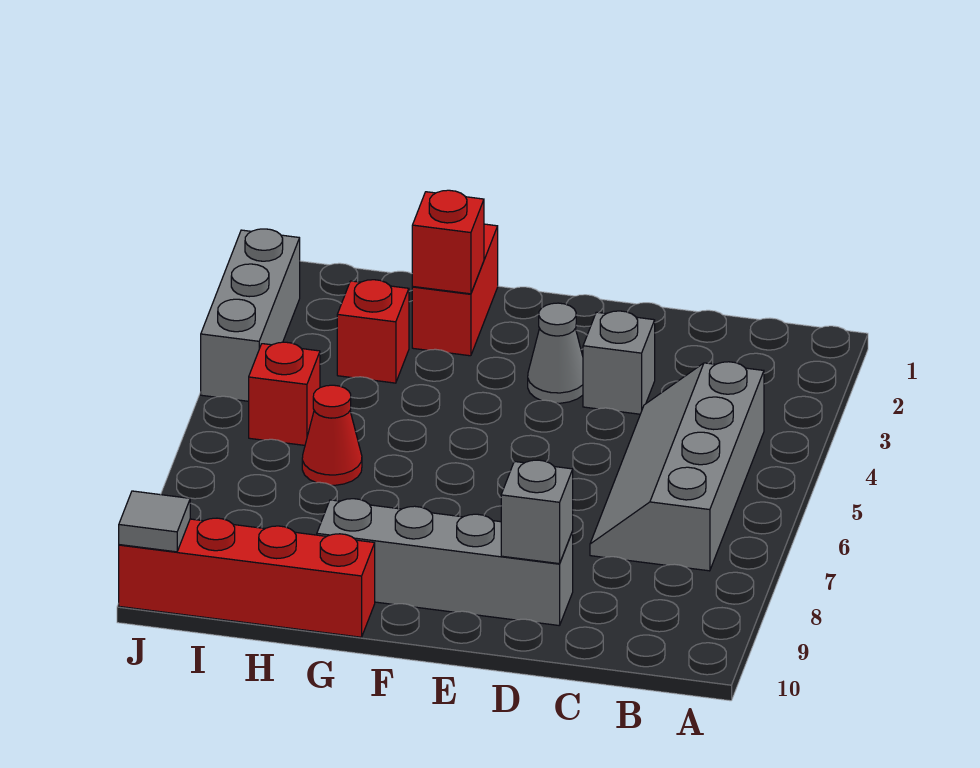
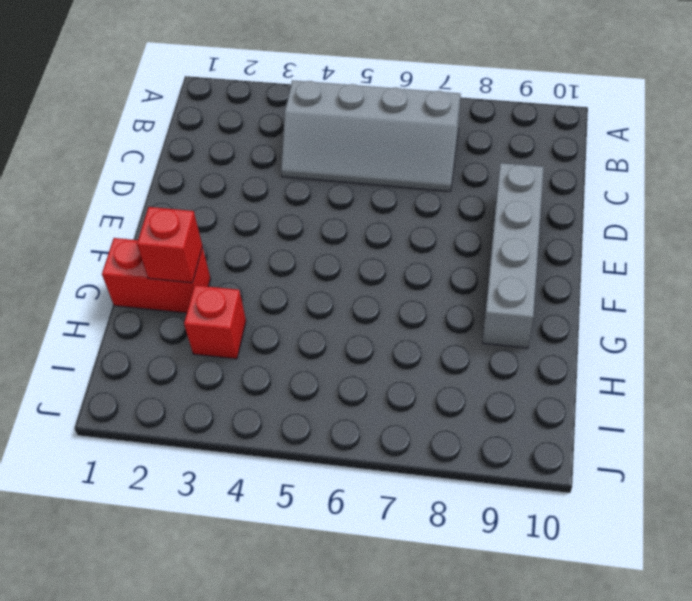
none -> grey 1x1 brick [583,311,655,414]
none -> grey 1x1 cone [528,303,583,403]
none -> red 1x4 brick [119,518,375,637]

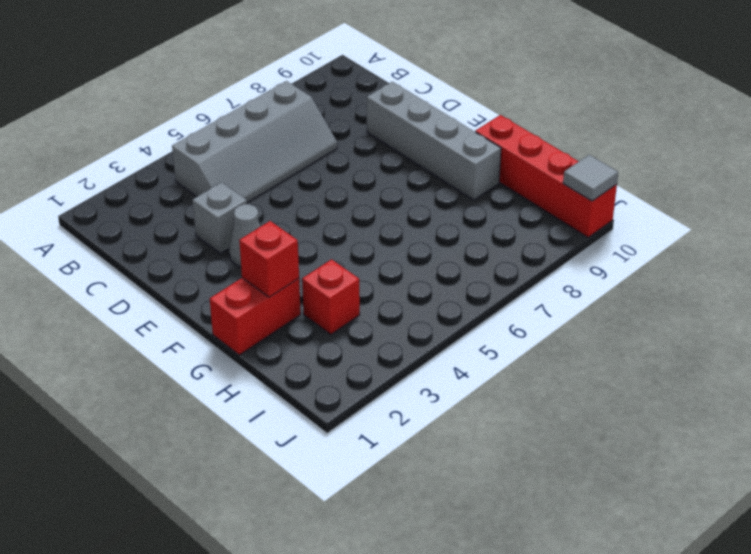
none -> red 1x1 cone [302,385,362,485]
none -> red 1x1 brick [249,342,320,445]
none -> grey 1x3 brick [201,229,300,401]

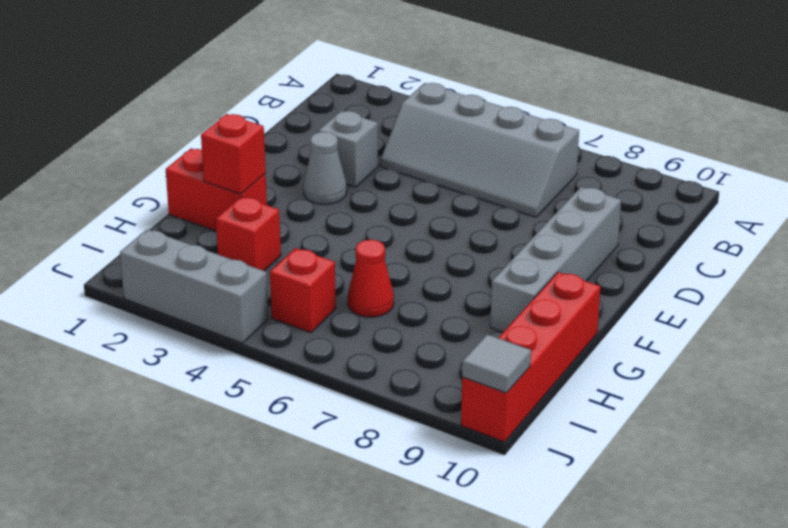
none -> grey 1x1 brick [501,460,573,564]

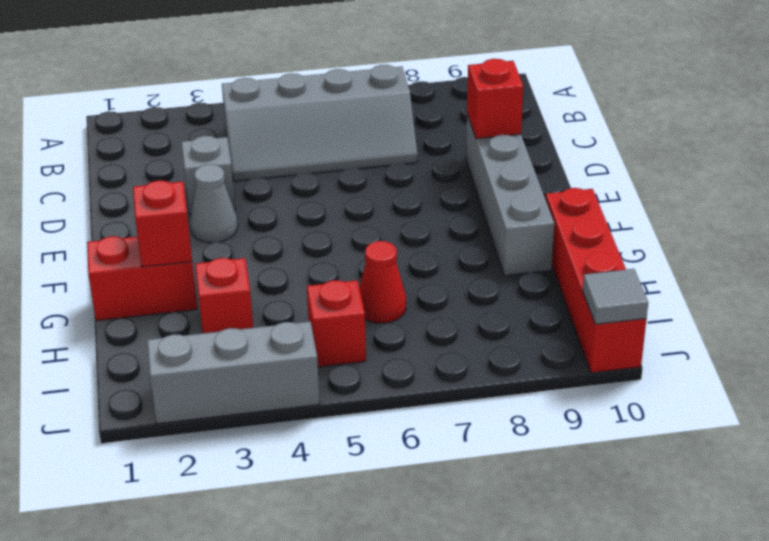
red 1x1 brick [467,59,523,139] -> grey 1x1 brick [501,460,573,564]

